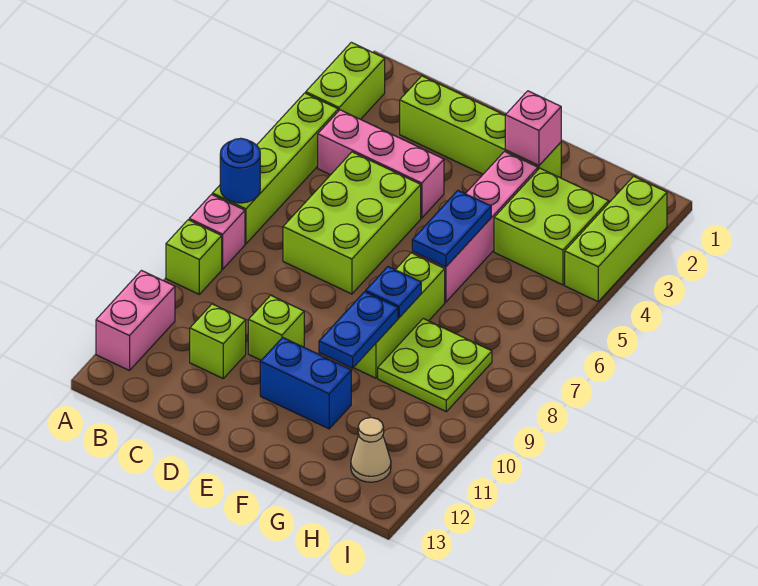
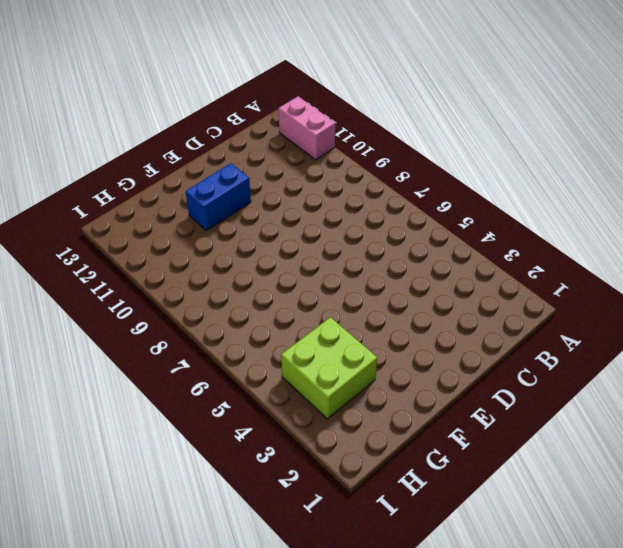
none -> lime 1x2 brick [306,42,385,119]
none -> lime 1x4 brick [212,93,338,244]
none -> pink 1x1 brick [189,195,245,269]

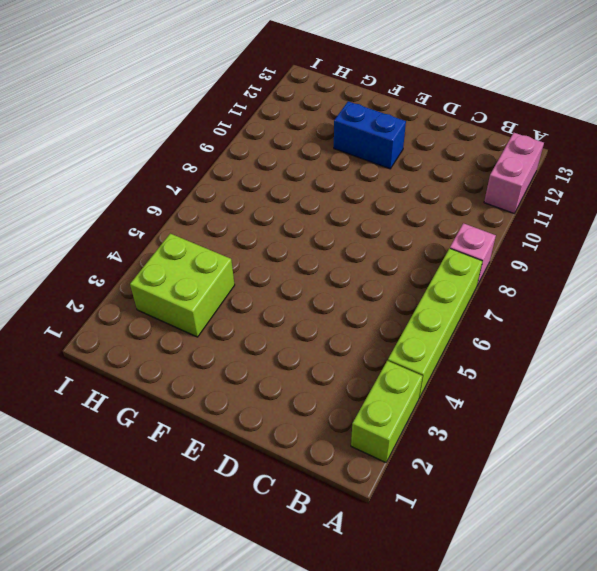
none -> lime 1x1 brick [166,220,222,294]
none -> pink 1x3 brick [318,110,444,218]
none -> lime 1x4 brick [400,76,561,178]

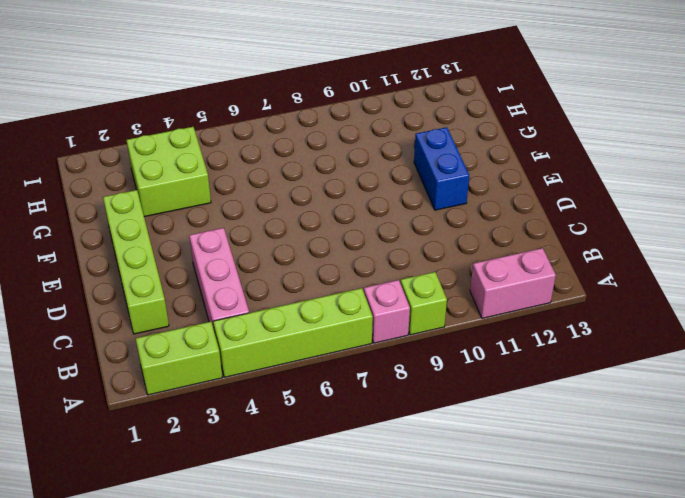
none -> lime 2x3 brick [283,152,421,294]
none -> lime 1x1 brick [190,304,246,378]
none -> lime 1x1 brick [248,295,304,360]

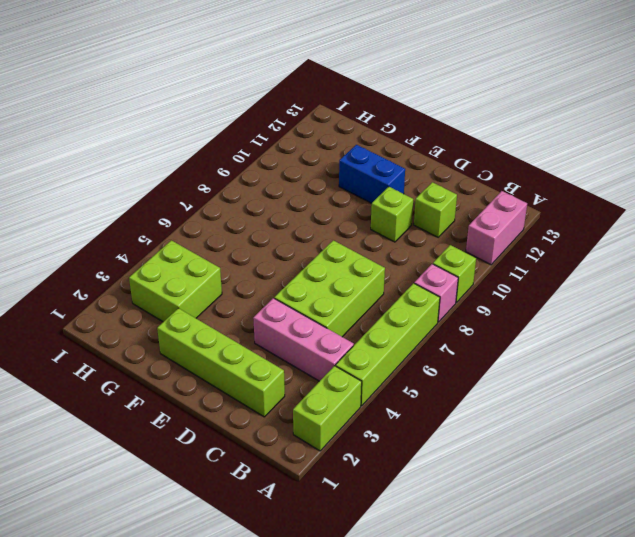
none -> pink 1x4 brick [412,152,538,302]
none -> lime 1x3 brick [353,253,445,378]
none -> lime 2x2 plate [378,319,492,412]

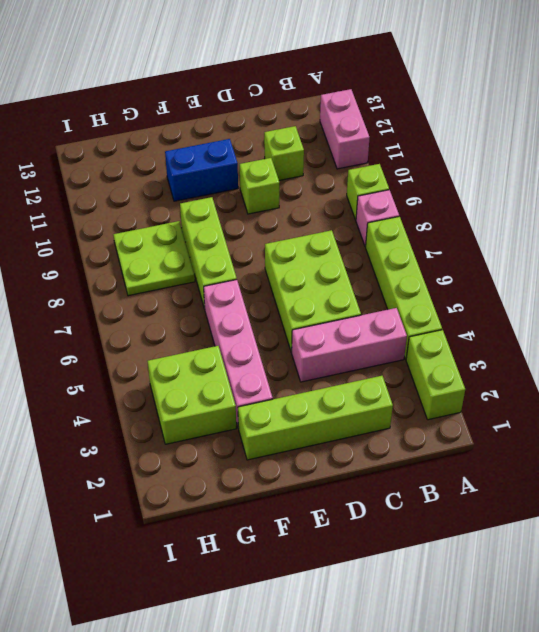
none -> tan 1x1 cone [351,418,391,482]
none -> lime 1x3 brick [565,176,667,302]
none -> blue 1x1 round brick [220,138,260,203]

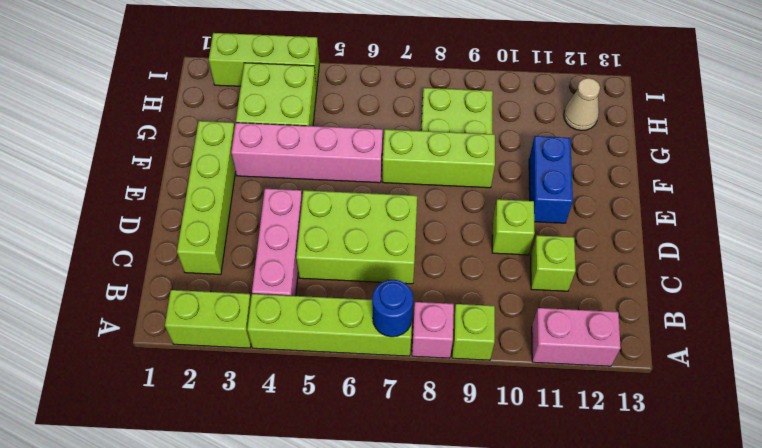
none -> pink 1x1 brick [505,91,561,166]
none -> blue 1x2 plate [412,191,491,267]
none -> blue 1x1 plate [366,267,421,317]

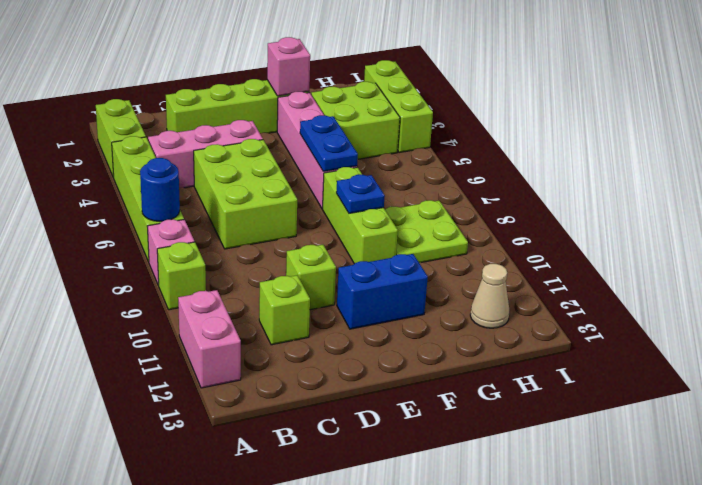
none -> blue 1x2 plate [319,292,398,368]

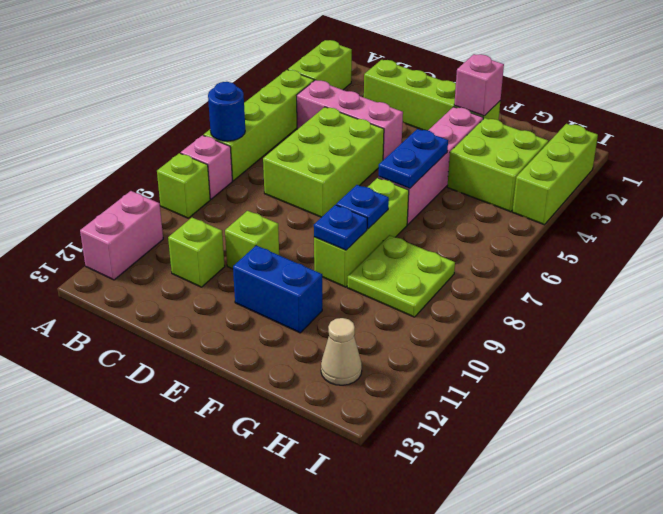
blue 1x1 plate [314,205,367,250] -> blue 1x2 plate [319,292,398,368]

